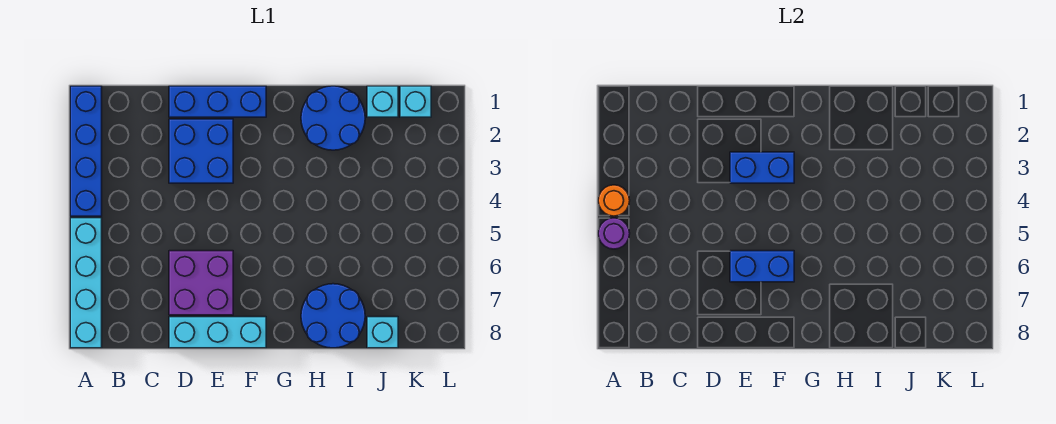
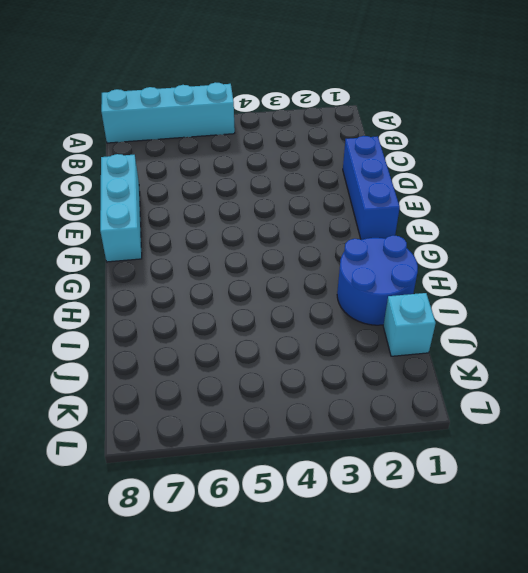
none -> blue 1x4 brick [70,86,102,216]
none -> blue 2x2 brick [169,119,233,183]
none -> purple 2x2 brick [169,251,233,315]

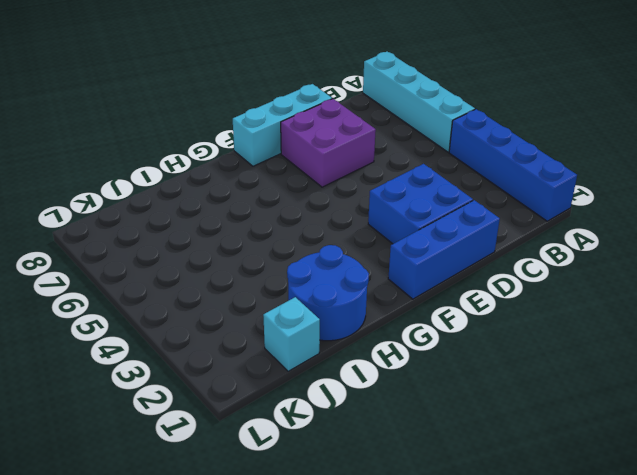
none -> blue 2x2 round brick [301,284,365,348]
none -> cyan 1x1 brick [367,317,398,348]
none -> cyan 1x1 brick [400,86,431,117]

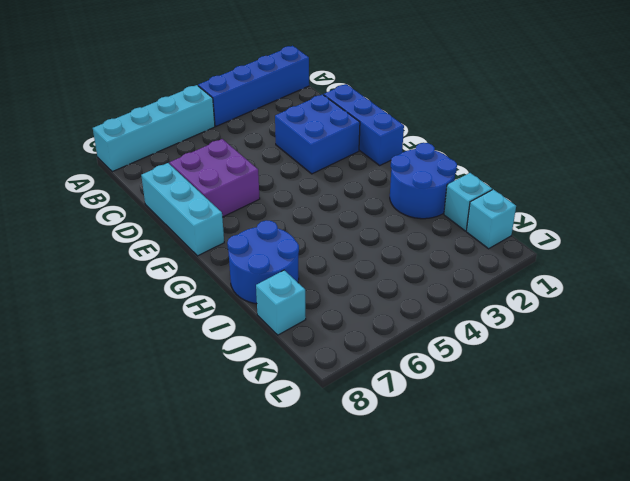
none -> orange 1x1 round brick [598,185,630,216]
none -> purple 1x1 round brick [598,218,630,249]
none -> blue 1x2 brick [730,152,794,183]

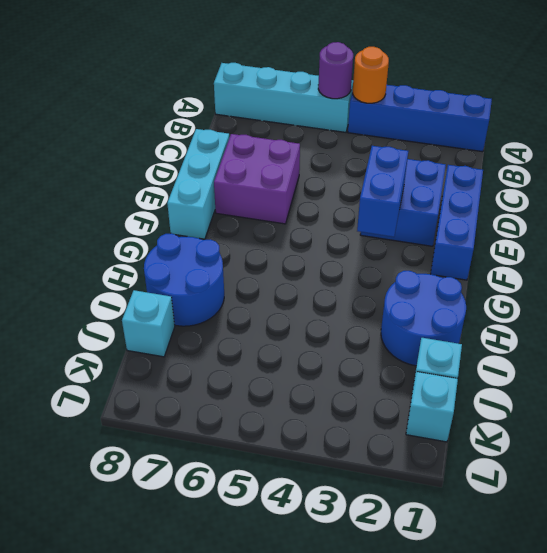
none -> blue 1x2 brick [730,251,794,282]

